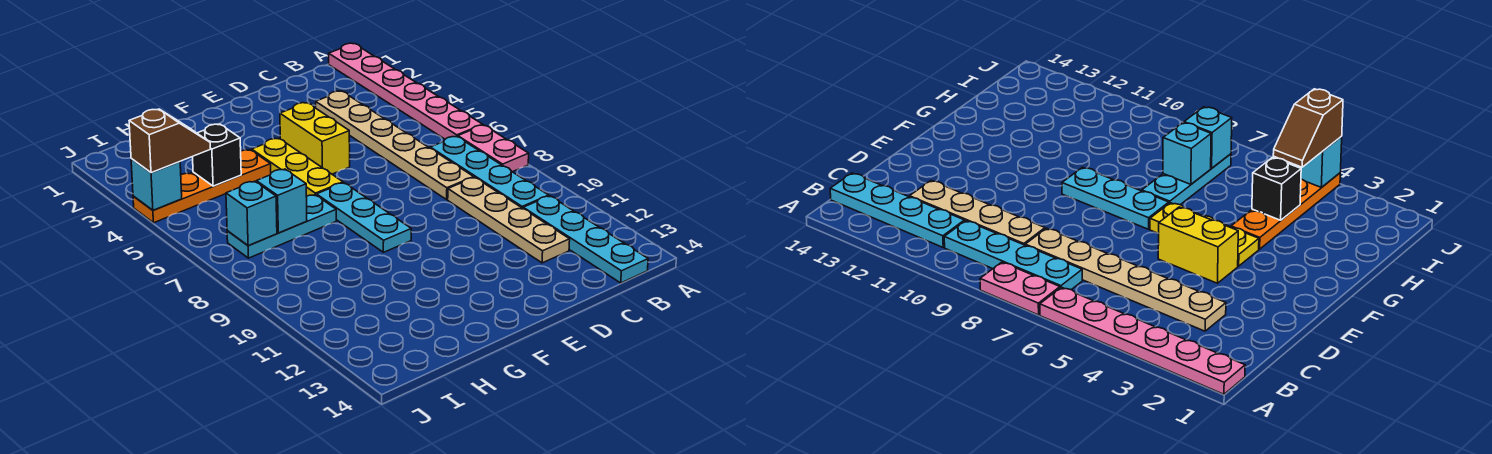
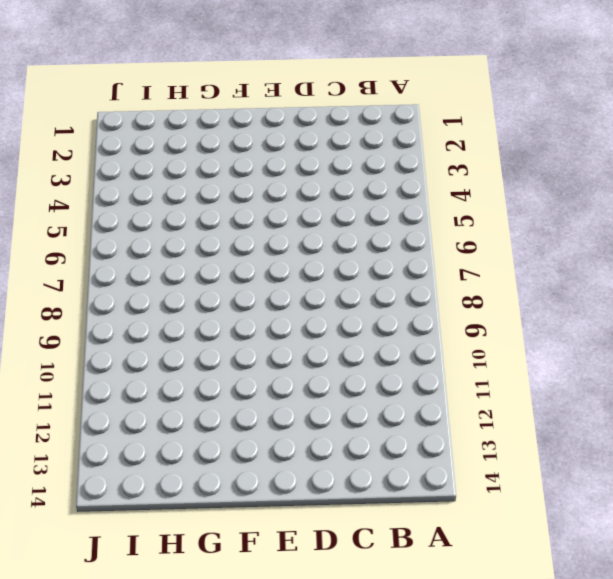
none -> pink 1x6 plate [329,43,483,139]
none -> pink 1x2 plate [458,125,529,172]
none -> cyan 1x4 plate [430,136,549,208]

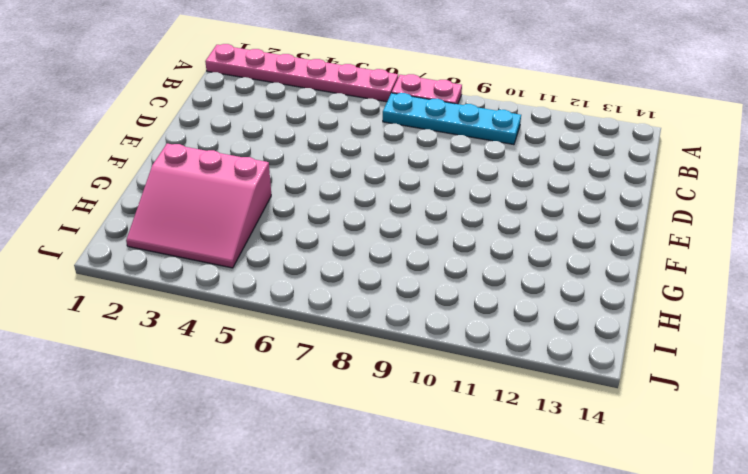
pink 3x3 slope [126,144,271,268] -> orange 1x4 plate [133,150,271,223]
none -> cyan 1x4 plate [523,196,648,283]
none -> tan 1x6 plate [316,91,474,199]
none -> tan 1x4 plate [448,177,570,263]

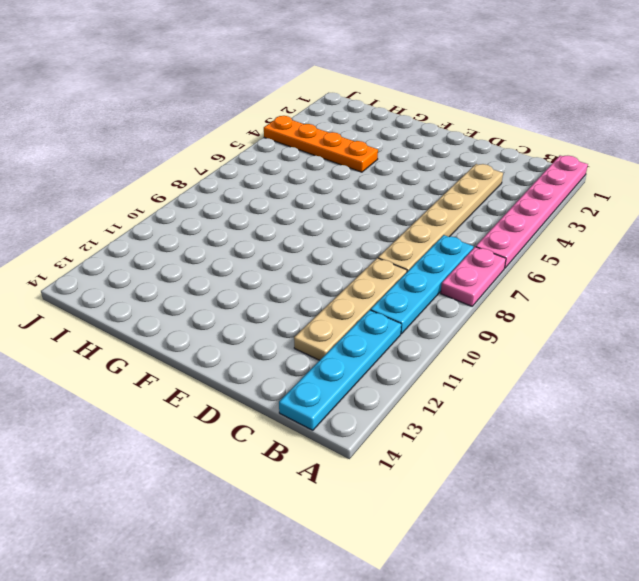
none -> yellow 1x2 brick [280,103,350,174]
none -> yellow 1x3 plate [252,138,343,196]
none -> cyan 1x3 plate [317,183,411,252]

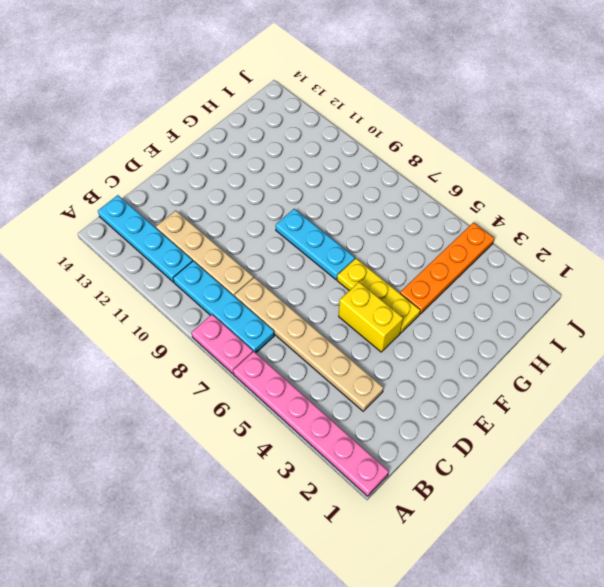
none -> cyan 1x3 plate [227,195,336,258]
none -> black 1x1 brick [193,124,241,186]
none -> cyan 1x1 brick [256,169,307,233]

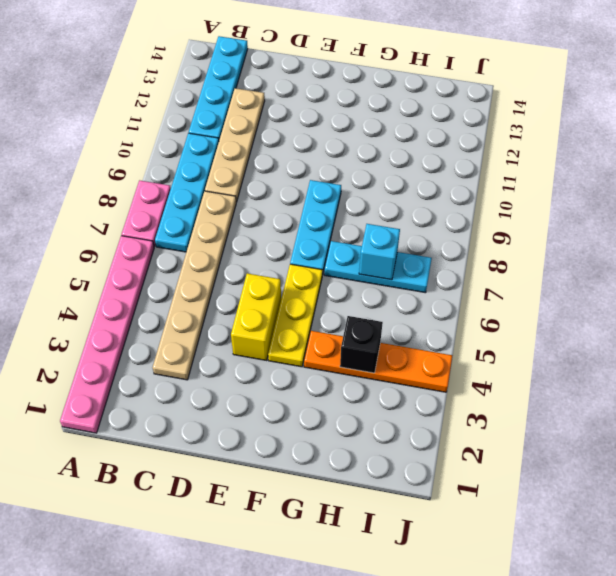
none -> cyan 1x1 brick [226,181,277,246]
none -> cyan 1x1 brick [131,159,182,210]
none -> brown 1x2 slope [129,109,210,173]

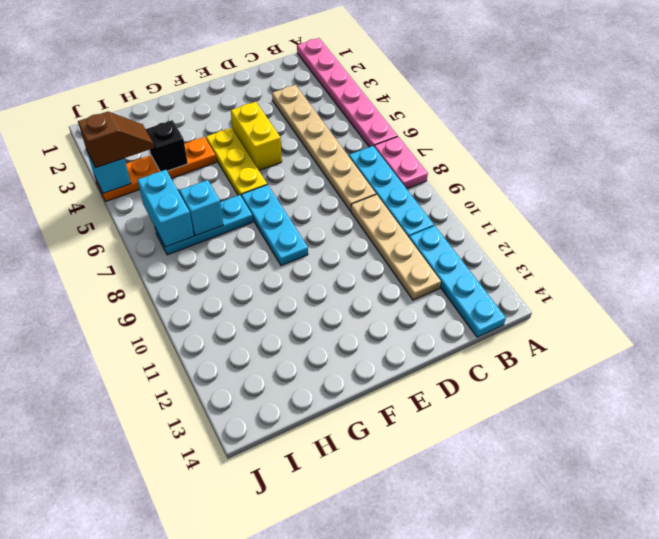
cyan 1x2 brick [138,170,194,247] -> cyan 1x1 brick [226,181,277,246]

